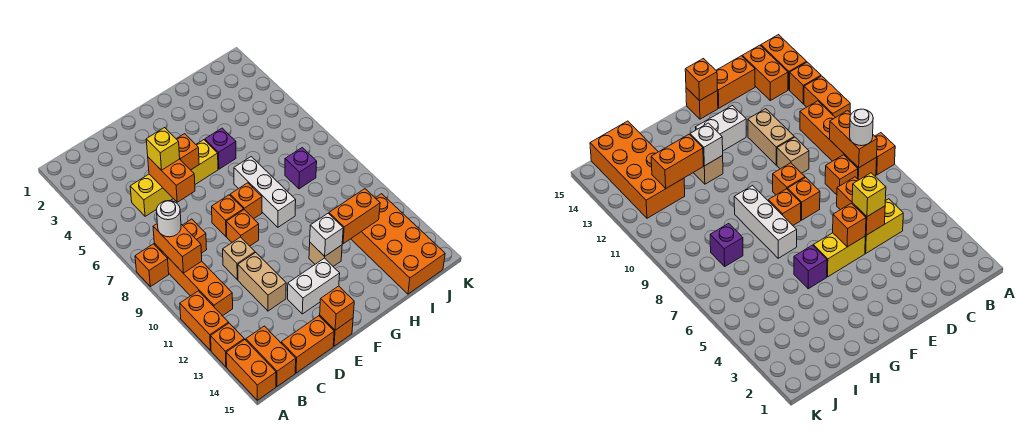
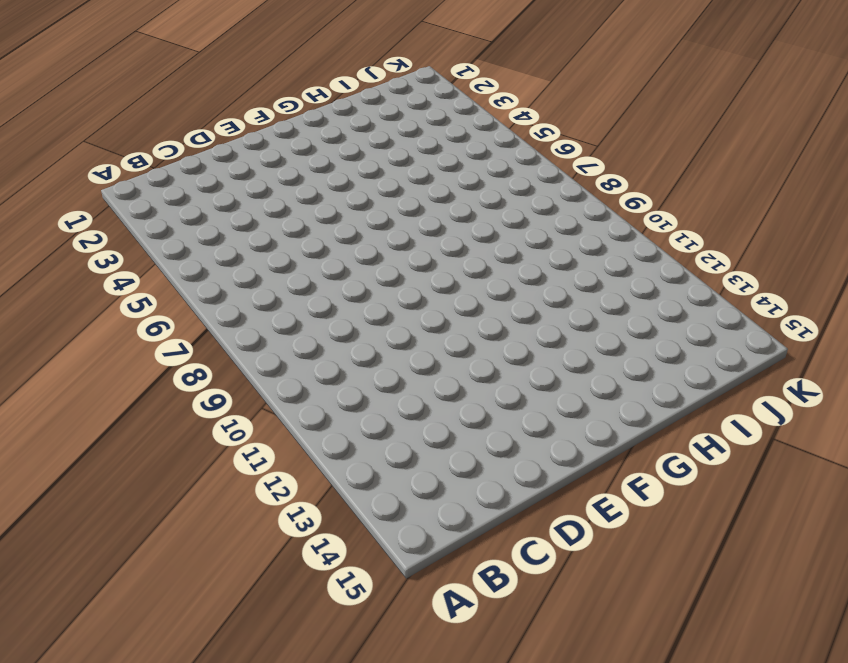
none -> orange 1x1 brick [135,244,169,287]
none -> orange 1x2 brick [180,291,229,350]
none -> orange 1x1 brick [211,323,244,367]
none -> orange 1x2 brick [226,340,276,400]

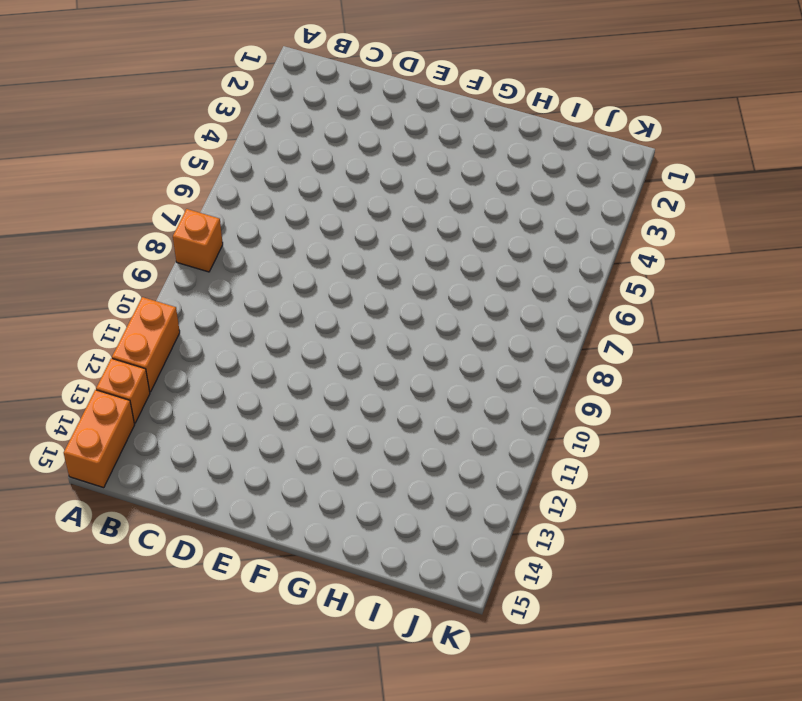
none -> orange 1x4 brick [154,243,233,316]
none -> orange 1x2 brick [246,326,296,386]
none -> yellow 1x2 brick [130,174,173,216]
none -> orange 1x1 brick [183,219,207,253]

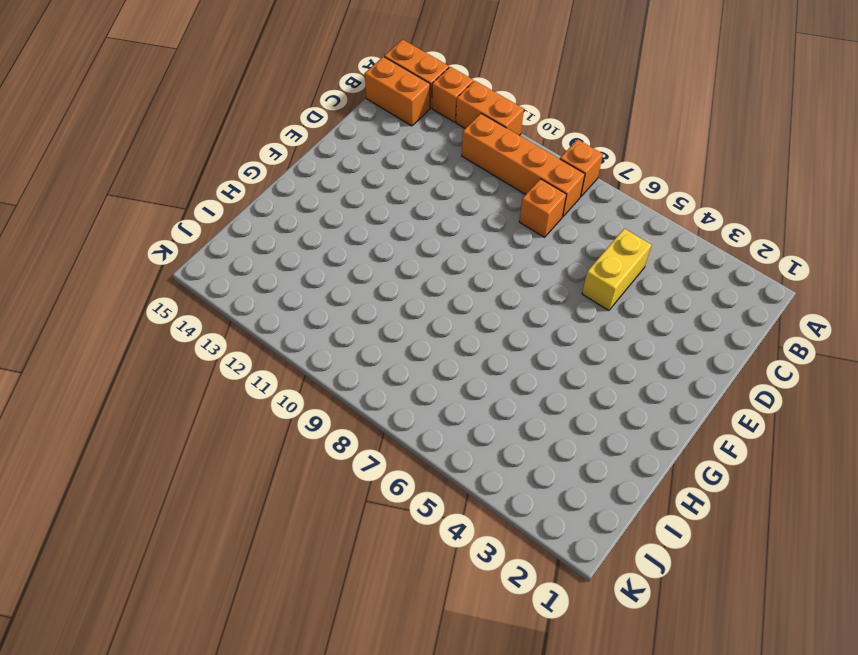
none -> orange 1x2 brick [281,316,334,373]
none -> tan 1x1 brick [223,237,255,280]
none -> tan 1x2 brick [238,253,286,311]
none -> yellow 1x2 brick [191,140,218,184]

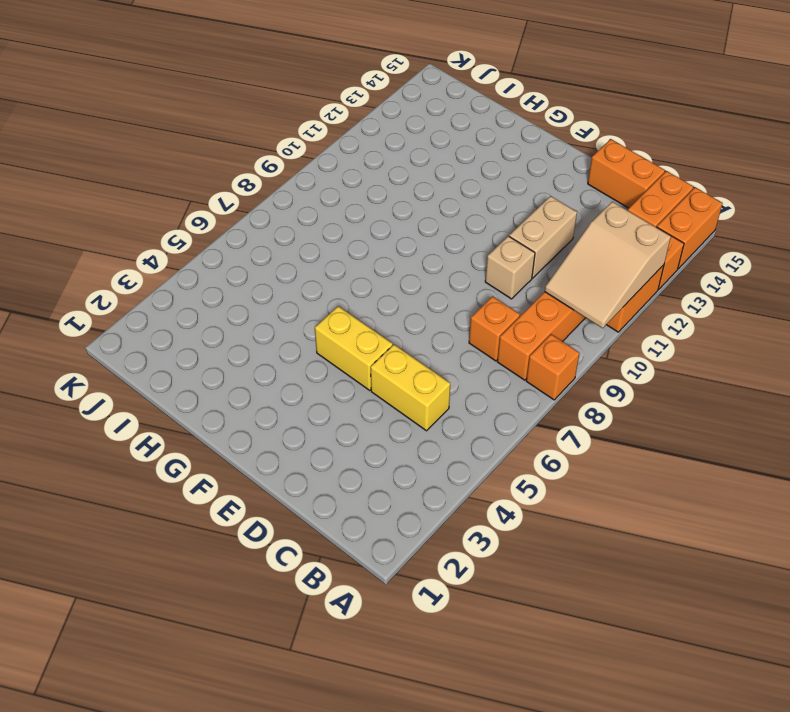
tan 2x3 slope [545,202,671,328] -> none
none -> orange 1x1 brick [212,195,244,237]
none -> orange 1x1 brick [226,210,259,246]
none -> white 1x2 brick [288,258,340,314]
none -> orange 1x1 brick [320,316,353,346]

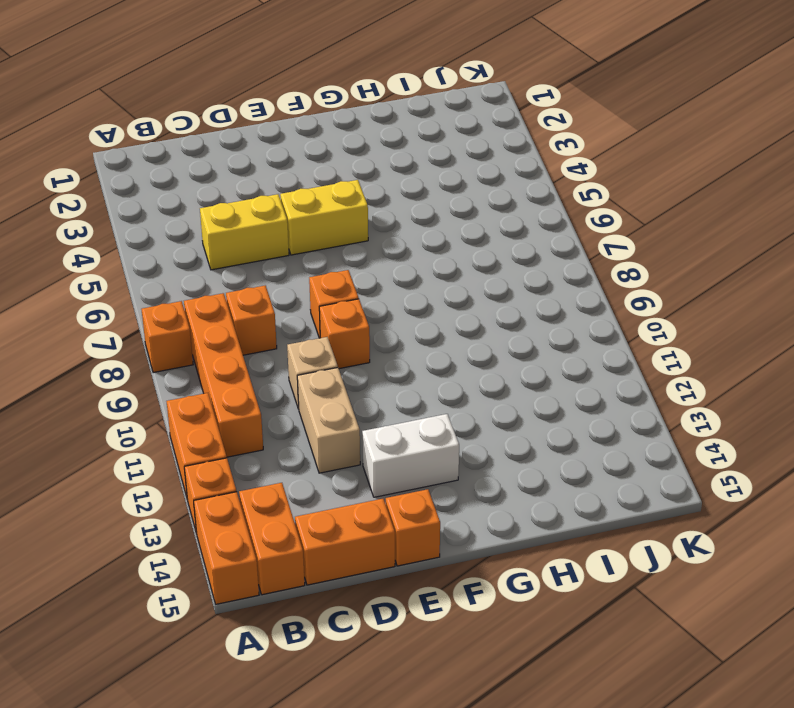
none -> orange 1x1 brick [230,183,262,219]
none -> purple 1x1 brick [205,128,236,169]
none -> white 1x3 brick [234,157,296,227]
none -> tan 1x1 brick [309,243,342,266]

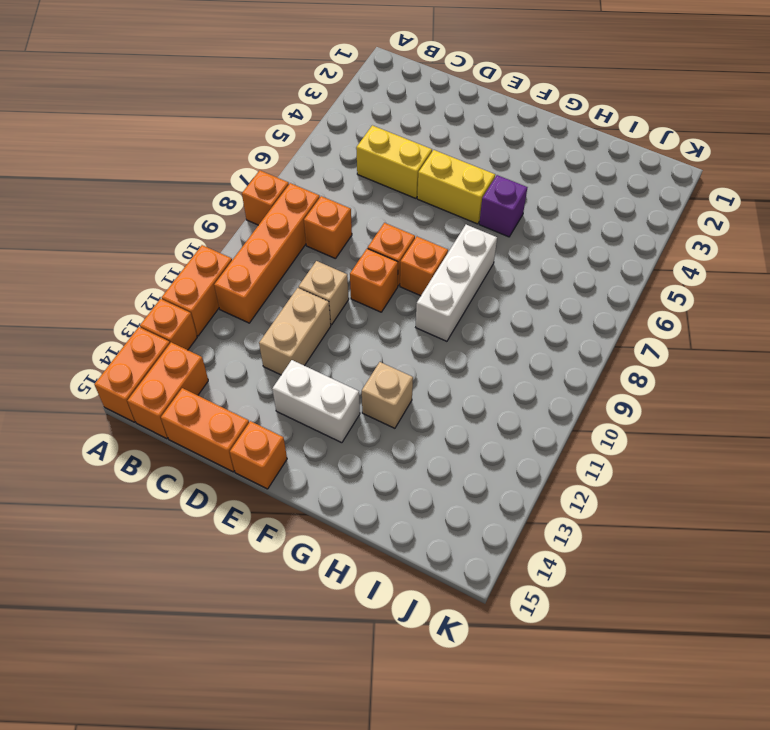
none -> purple 1x1 brick [285,148,317,189]
none -> orange 2x4 brick [351,194,445,294]
none -> orange 1x2 brick [153,224,202,273]
none -> orange 1x2 brick [148,157,195,202]

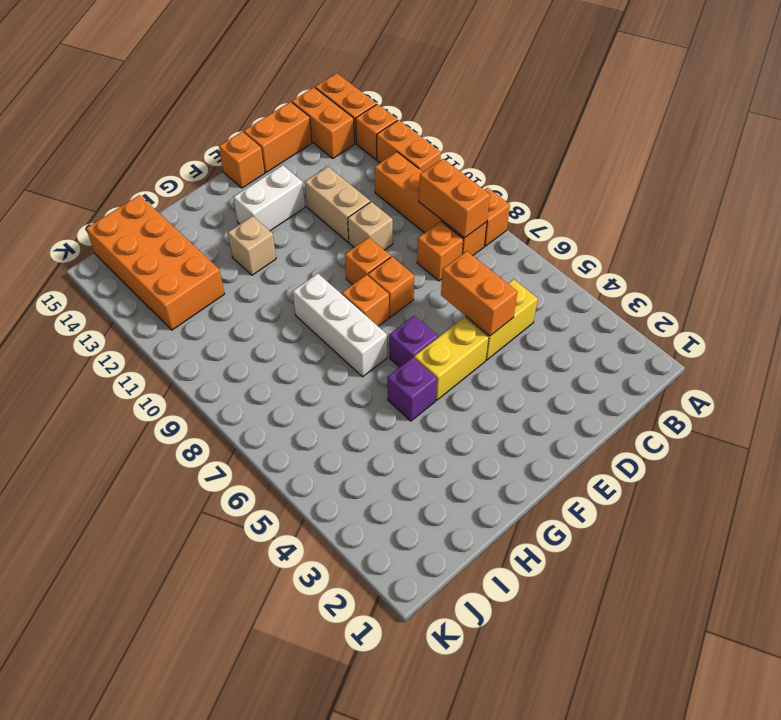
purple 1x1 brick [389,316,438,367] -> purple 1x1 brick moved to [285,148,317,189]
none -> orange 1x1 brick [177,134,199,170]
none -> orange 1x1 brick [320,286,354,330]
none -> white 1x1 brick [310,213,343,256]
none -> orange 1x2 brick [329,189,380,244]

